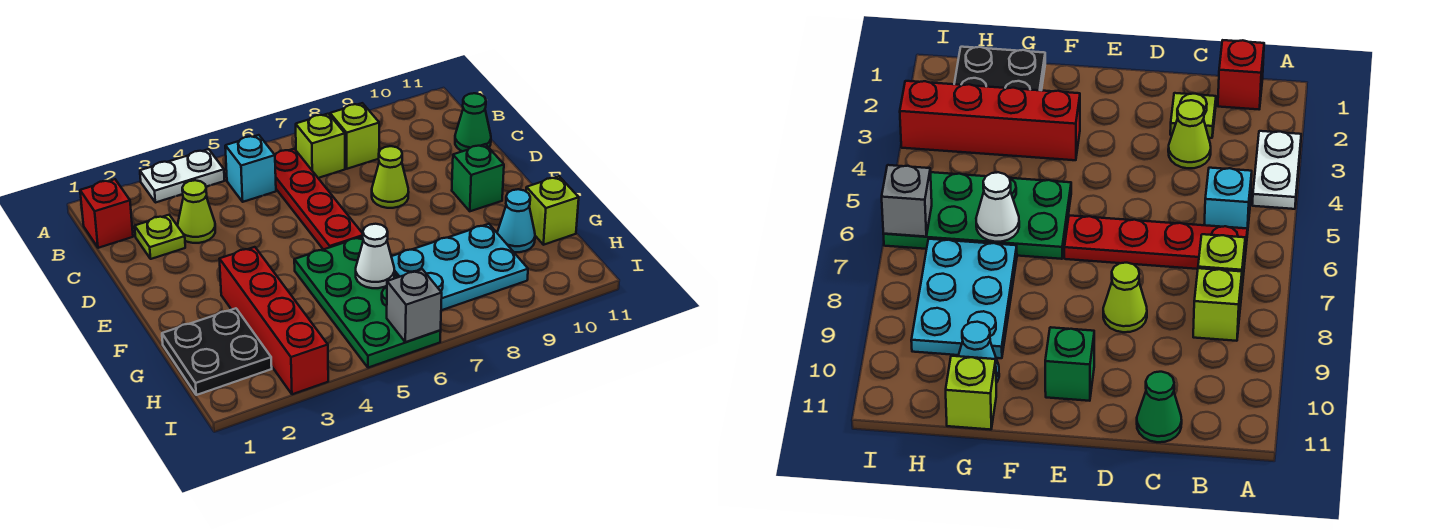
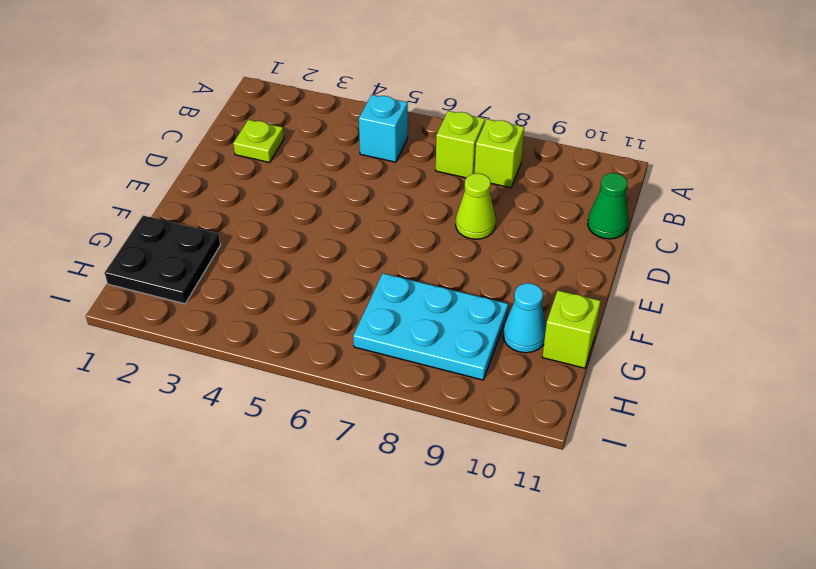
none -> white 1x2 plate [140,149,225,203]
none -> red 1x1 brick [80,179,133,248]
none -> red 1x4 plate [275,149,363,250]

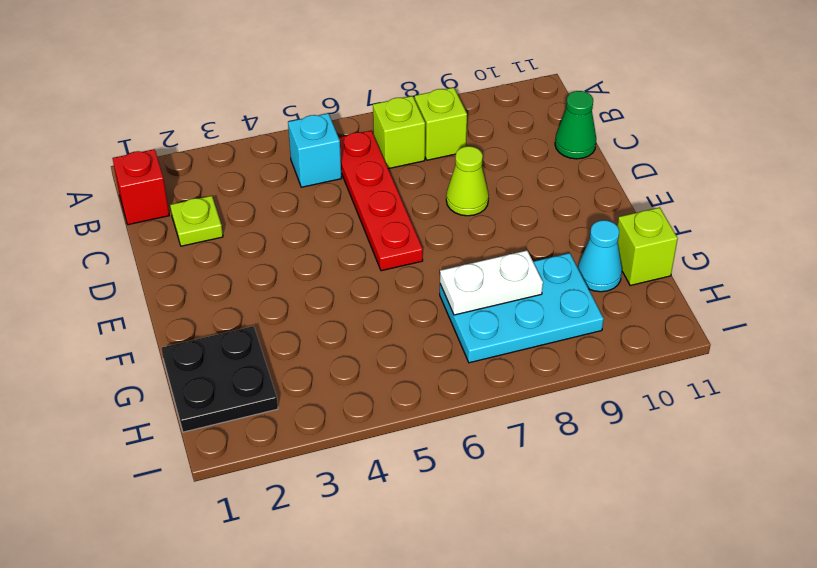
white 1x2 plate [440,250,543,315] -> white 1x2 plate moved to [140,149,225,203]
none -> lime 1x1 cone [178,180,215,243]
none -> green 1x1 brick [452,144,504,211]
none -> red 1x4 brick [220,247,328,394]

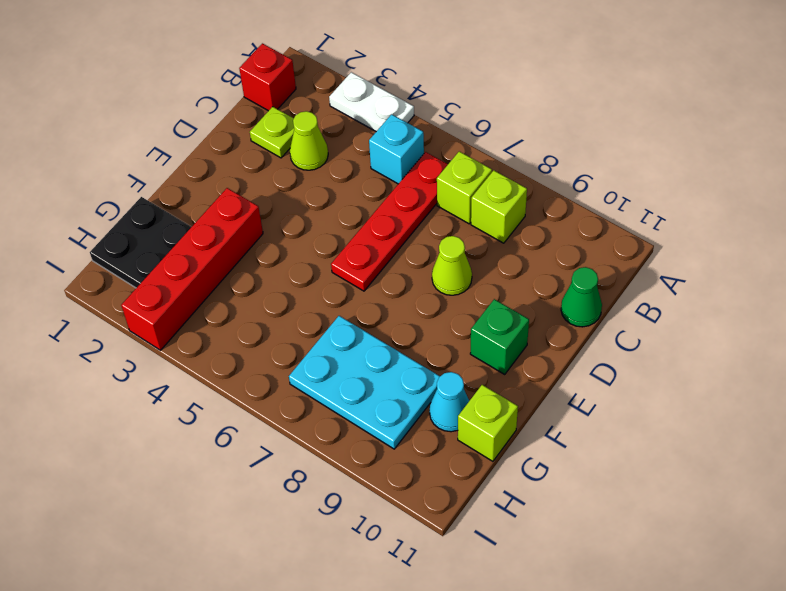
none -> green 2x4 plate [294,237,441,368]
none -> white 1x1 cone [356,224,394,288]
none -> grey 1x1 brick [387,269,442,342]

